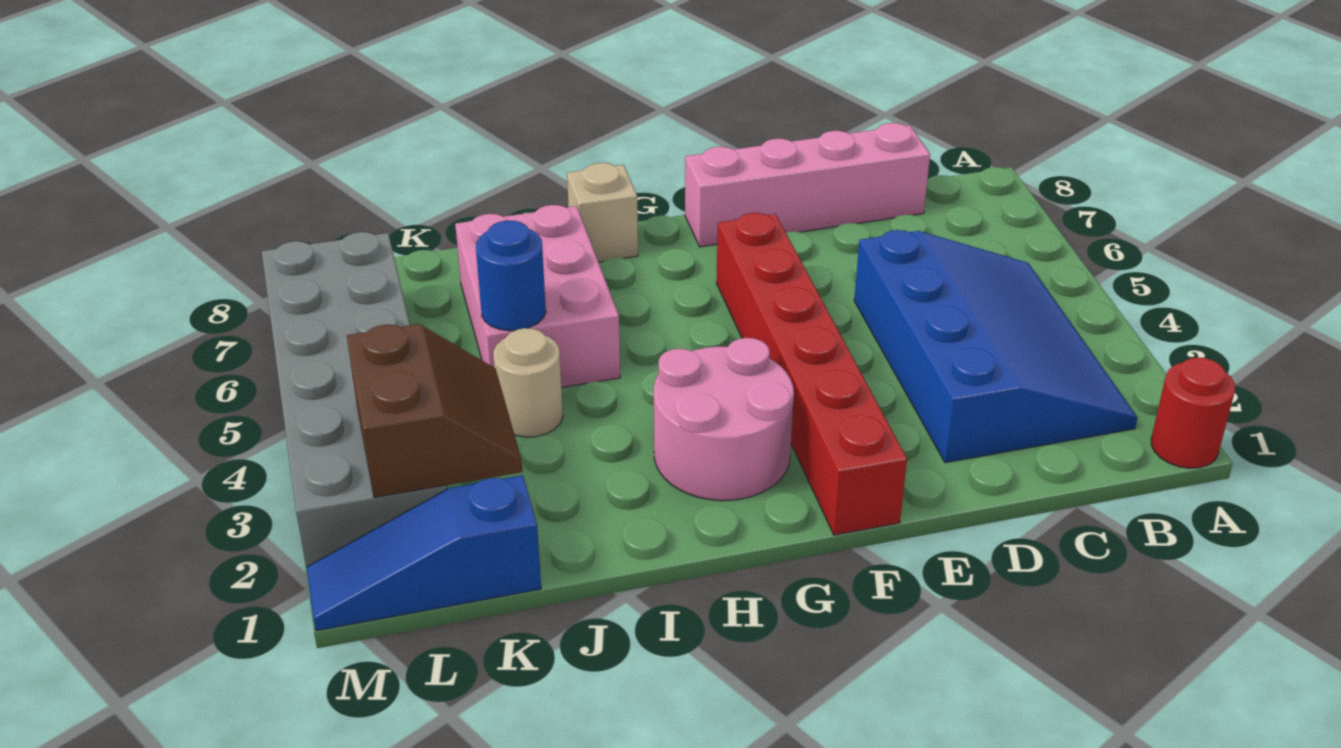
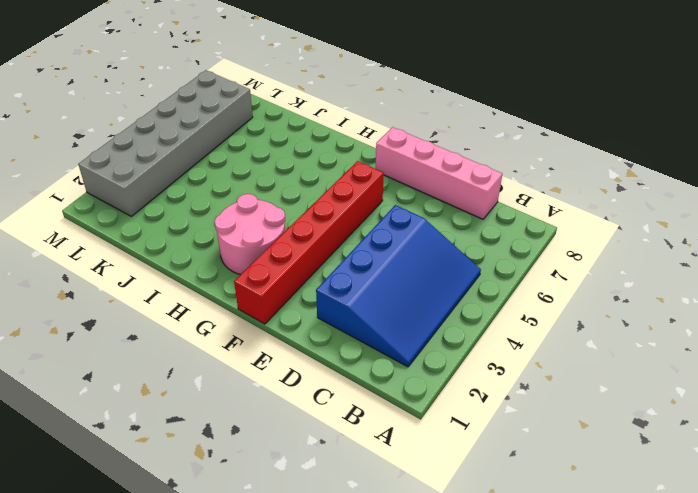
none -> red 1x1 round brick [1151,357,1235,468]
none -> tan 1x1 brick [567,163,638,262]
none -> pink 2x3 brick [455,205,620,388]

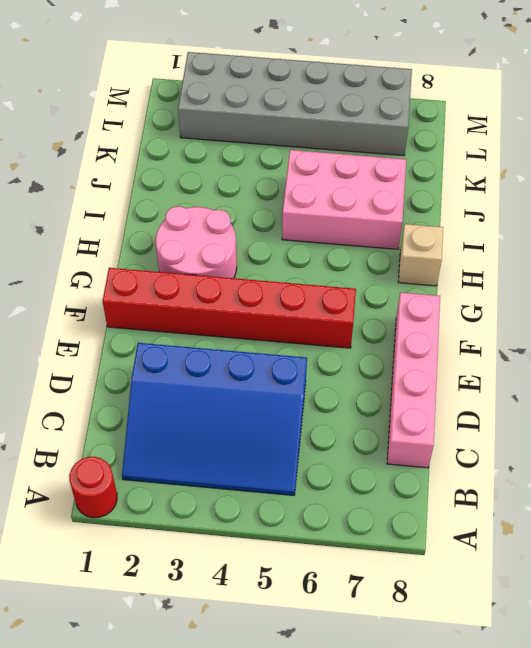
none -> tan 1x1 round brick [493,328,563,437]
none -> blue 1x3 slope [306,475,541,631]
none -> blue 1x1 round brick [476,220,546,331]

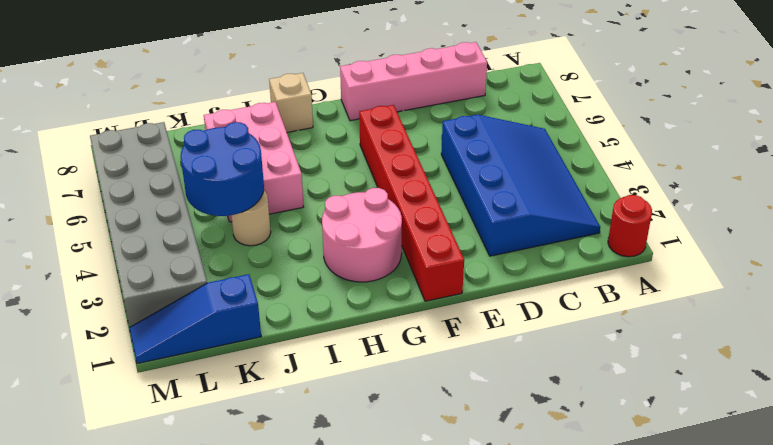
blue 2x2 round brick [181,122,264,216] -> blue 1x1 round brick [476,220,546,331]
none -> brown 2x2 slope [347,324,522,497]

